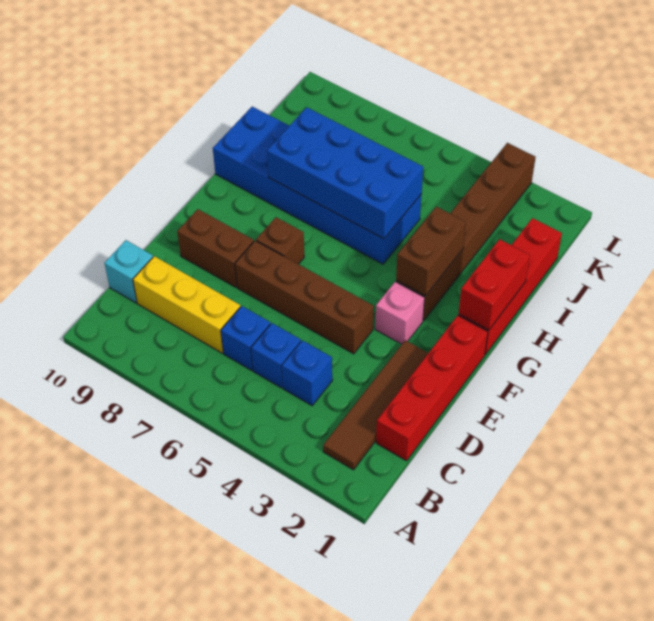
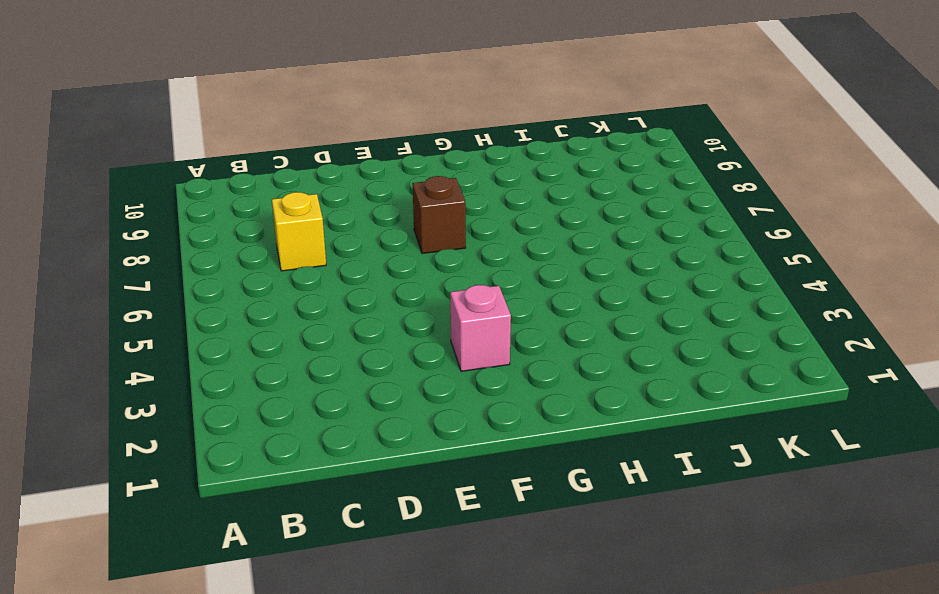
yellow 1x1 brick [272,192,326,271] -> yellow 1x3 brick [133,256,240,353]
none -> brown 1x4 tile [323,340,428,470]
none -> red 1x4 brick [376,316,488,461]
none -> blue 1x1 brick [282,341,332,406]

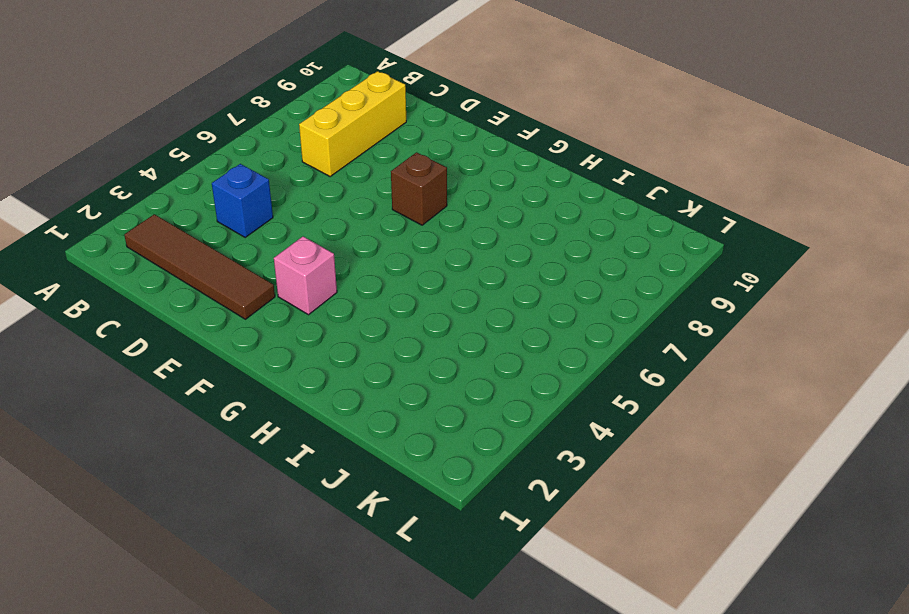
none -> red 1x4 brick [376,316,488,461]
none -> blue 1x1 brick [251,323,301,388]
none -> blue 1x1 brick [221,306,271,370]

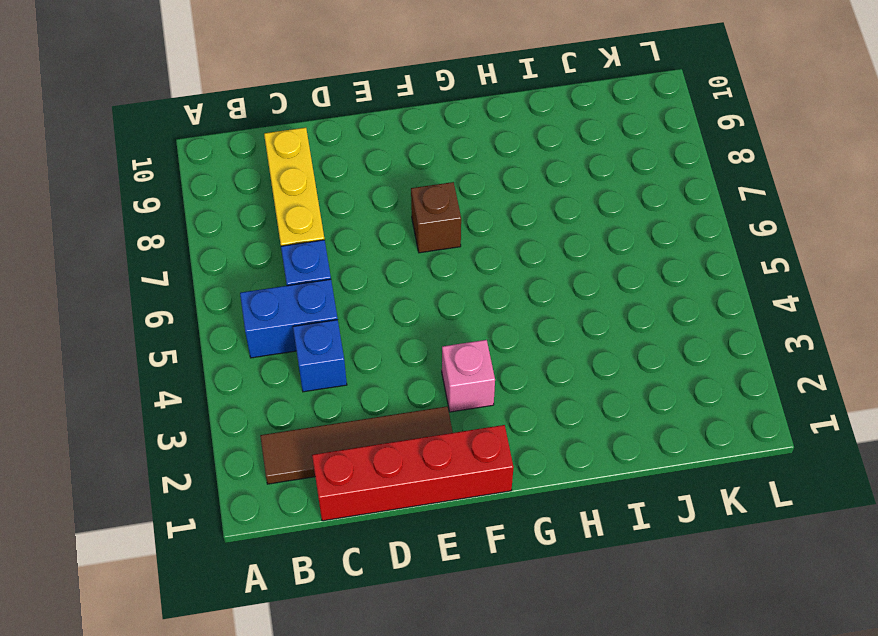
blue 1x2 brick [240,279,338,358] -> blue 1x1 brick [251,323,301,388]
none -> cyan 1x1 brick [105,240,153,303]
none -> brown 1x4 brick [235,241,374,354]
none -> brown 1x2 brick [177,209,254,287]

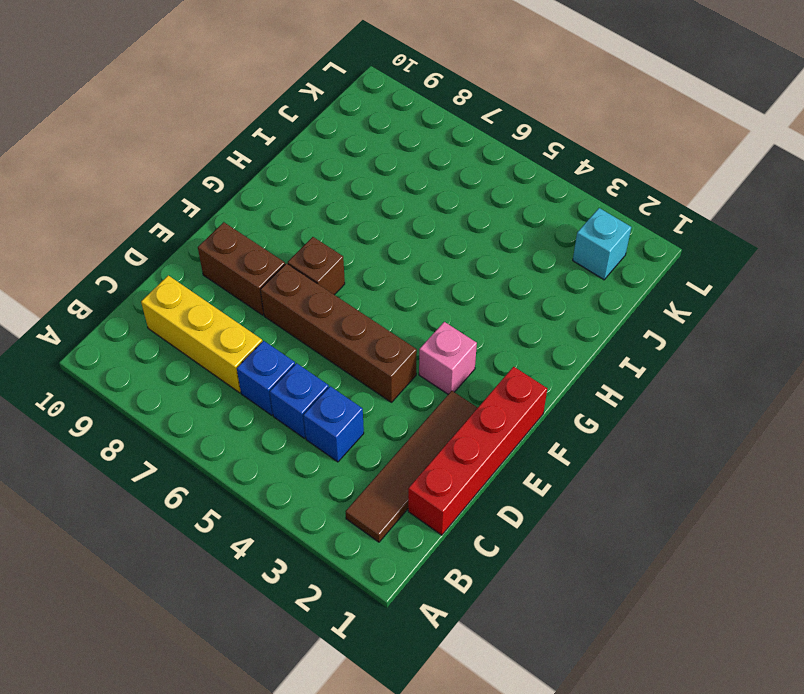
cyan 1x1 brick [573,208,631,280] -> cyan 1x1 brick moved to [105,240,153,303]
none -> red 1x4 brick [458,218,562,354]
none -> brown 1x6 brick [396,143,536,321]
none -> blue 2x6 brick [213,107,422,264]

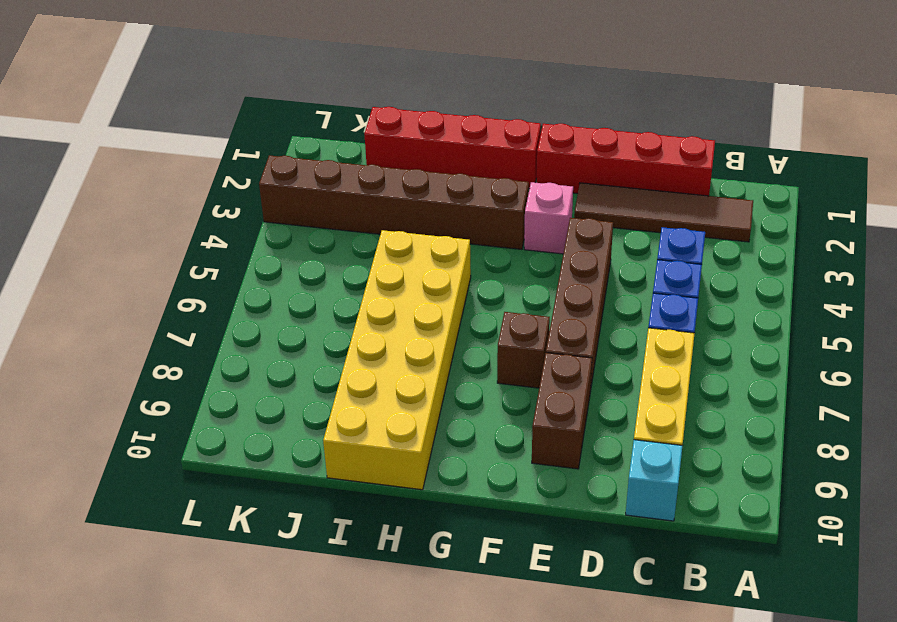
yellow 2x6 brick [323,230,471,490] -> blue 2x6 brick [213,107,422,264]
none -> red 1x2 brick [459,239,530,330]
none -> brown 1x2 brick [396,207,466,296]
none -> blue 2x4 brick [267,107,423,239]

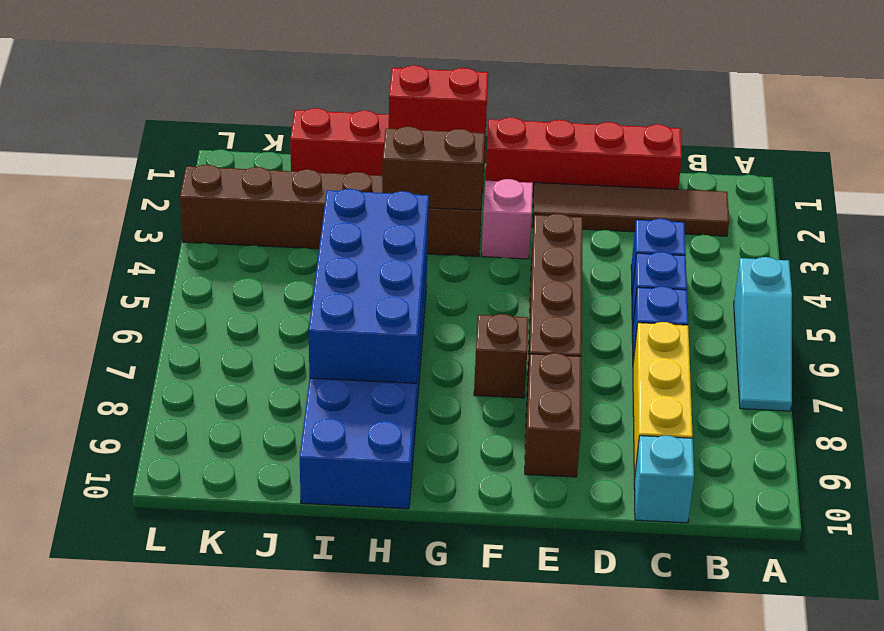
cyan 1x3 slope [734,257,792,411] -> none

